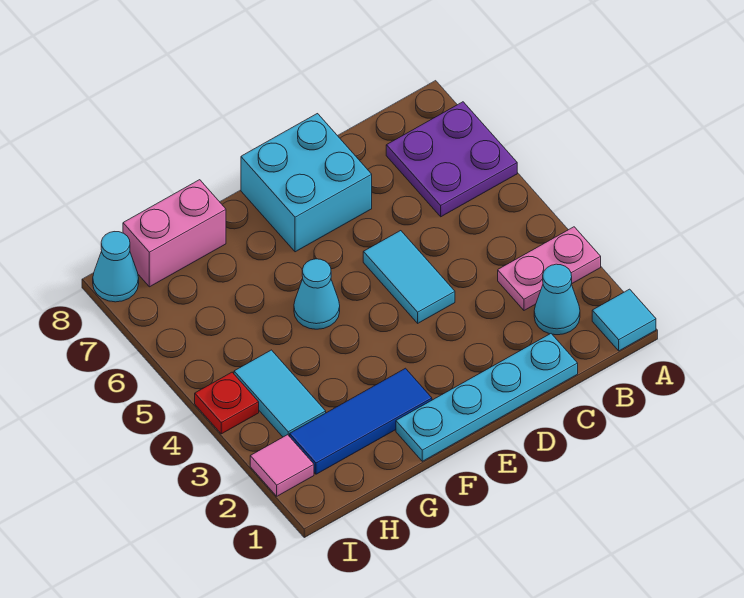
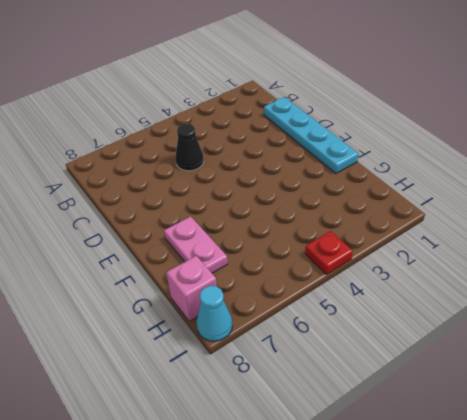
black 1x1 cone [175,124,204,171] -> none
pink 1x2 plate [164,216,228,273] -> pink 1x2 plate moved to [498,227,601,310]
pink 1x1 brick [166,256,217,321] -> pink 1x2 brick [123,180,226,287]
none -> cyan 1x1 tile [592,289,656,351]
none -> purple 2x2 plate [386,102,517,217]
none -> cyan 1x1 cone [534,264,580,335]

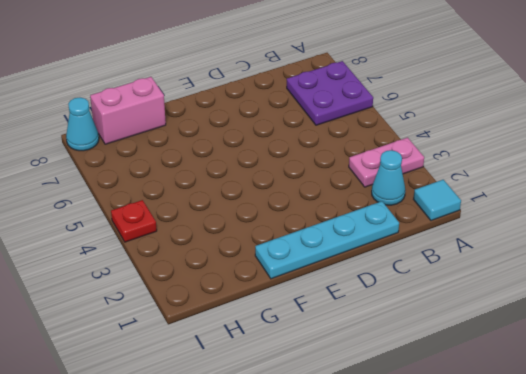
none -> cyan 1x2 tile [363,231,455,323]
none -> cyan 2x2 brick [241,114,372,252]
none -> blue 1x3 tile [290,368,432,474]

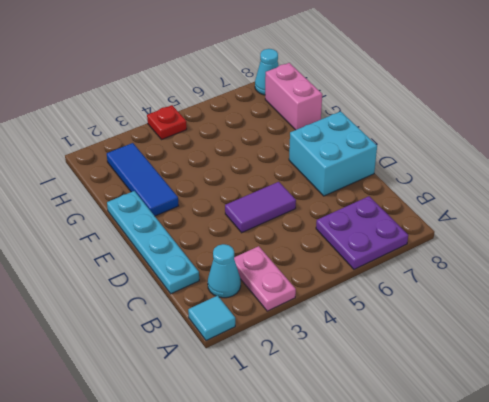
purple 1x2 tile [225,182,296,233] -> cyan 1x2 tile [363,231,455,323]
none -> cyan 1x1 cone [294,259,340,329]
none -> cyan 1x2 tile [234,350,326,437]
none -> pink 1x1 tile [250,435,314,496]

